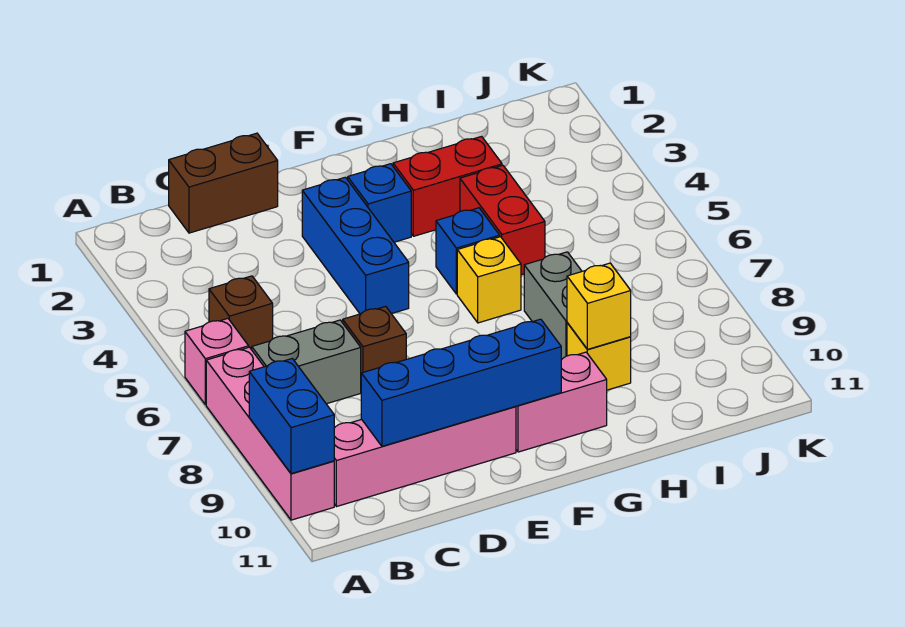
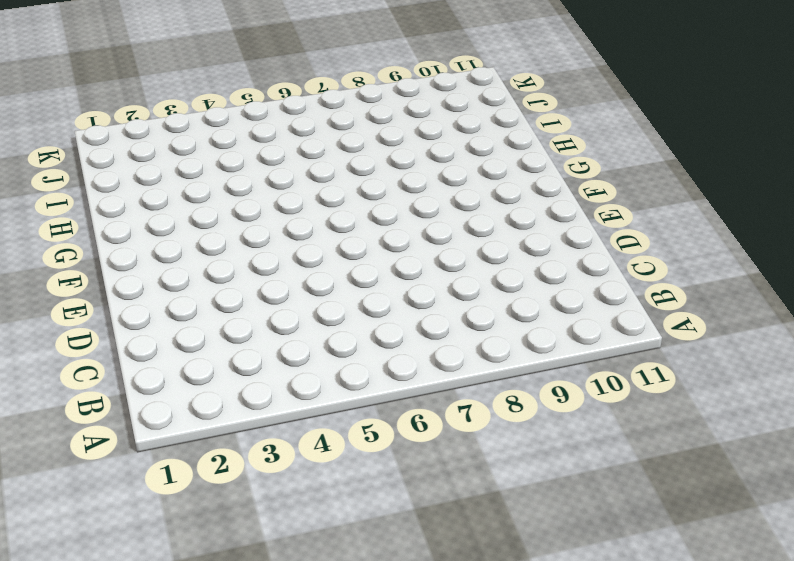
none -> pink 1x1 brick [185,319,249,405]
none -> pink 1x4 brick [206,347,334,520]
none -> brown 1x1 brick [209,276,273,350]

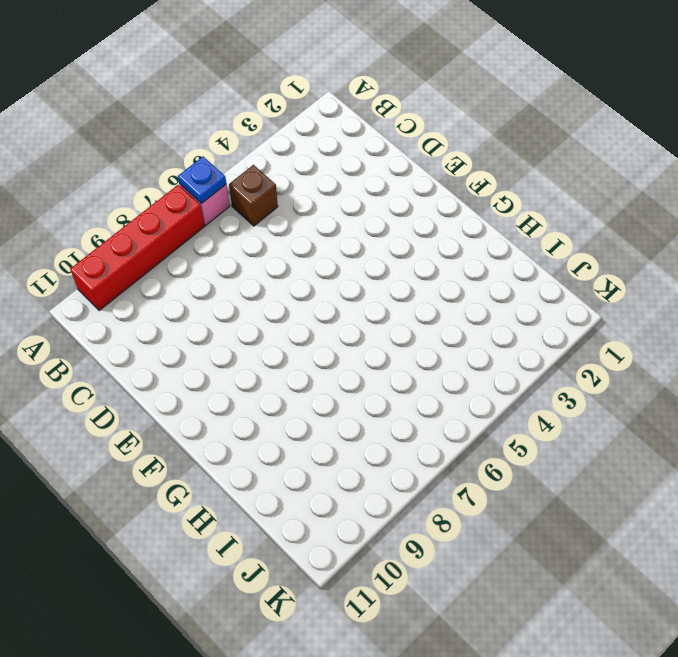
blue 1x1 plate [178,157,226,204] -> none
red 1x4 brick [70,185,204,311] -> pink 1x4 brick [206,347,334,520]
none -> grey 1x2 brick [252,320,361,404]
none -> pink 1x4 brick [334,407,516,507]
none -> brown 1x2 brick [169,133,278,233]

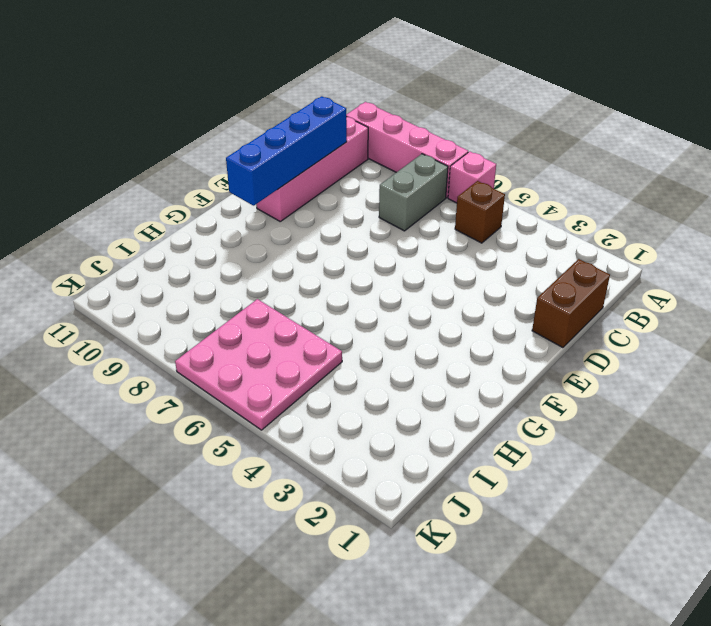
pink 3x3 plate [175,299,342,430] -> none
none -> brown 1x1 brick [343,306,406,373]
none -> blue 1x3 brick [302,177,409,314]
none -> blue 1x1 brick [348,164,411,242]

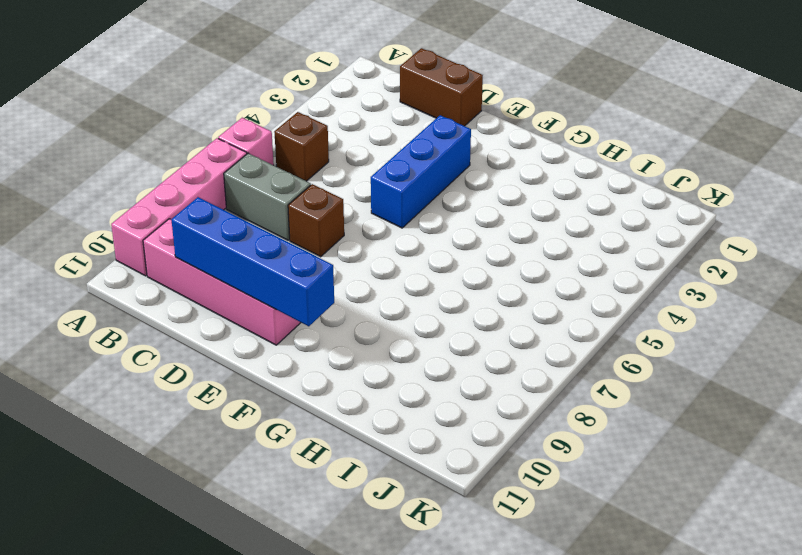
none -> blue 1x1 brick [348,164,411,242]
none -> pink 1x2 brick [516,352,607,452]
none -> red 1x2 brick [393,136,502,236]

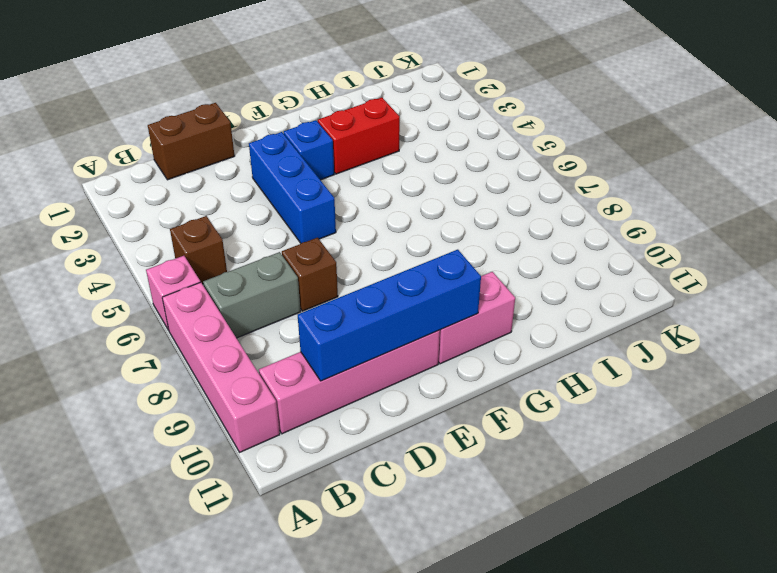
none -> blue 1x1 brick [436,208,500,294]
none -> yellow 1x1 brick [457,237,521,323]
none -> red 1x2 brick [460,165,545,275]

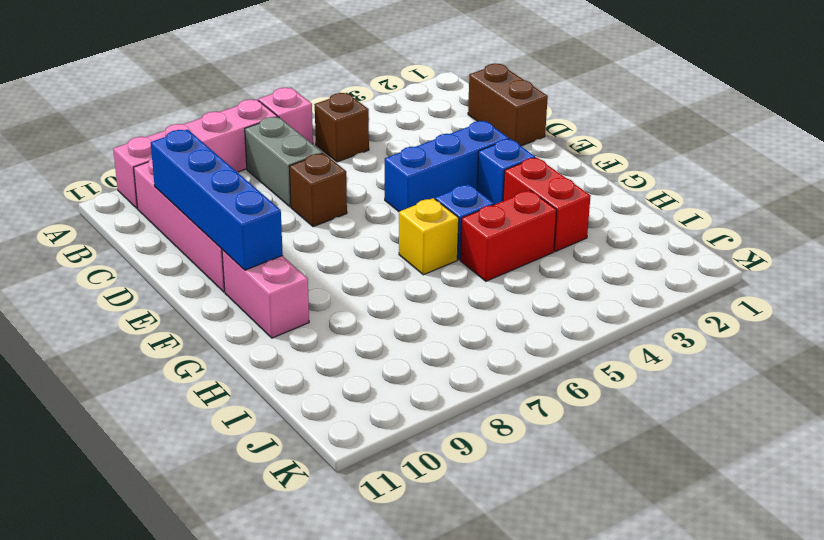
none -> grey 1x2 brick [524,252,582,359]
none -> yellow 1x1 brick [567,323,631,390]
none -> blue 1x2 brick [249,359,334,474]

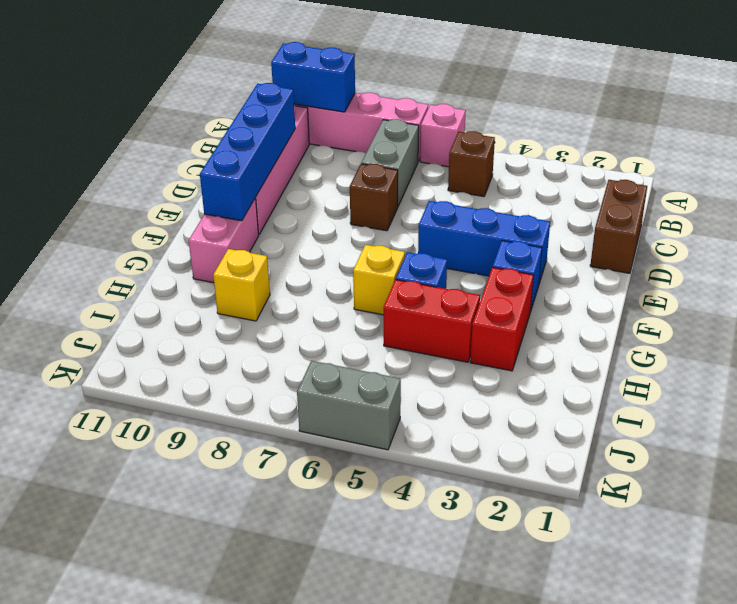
grey 1x2 brick [297,361,401,450] -> grey 1x2 brick moved to [524,252,582,359]
none -> yellow 1x1 brick [567,263,631,349]

